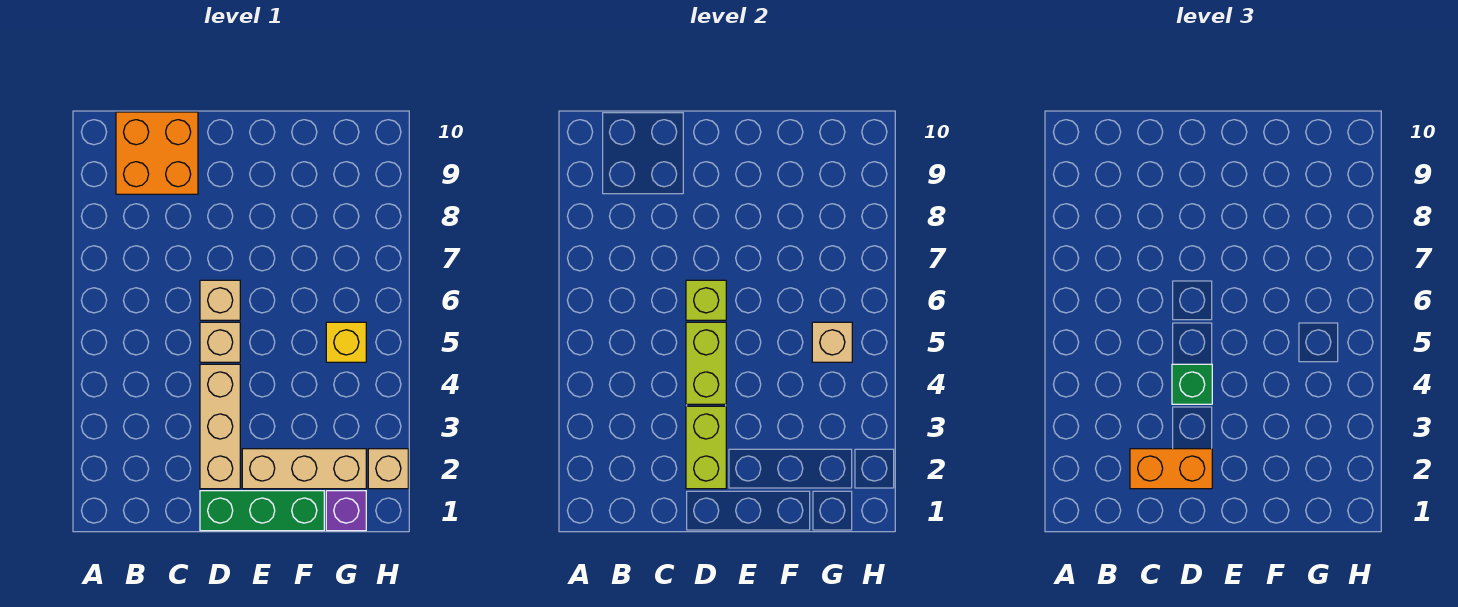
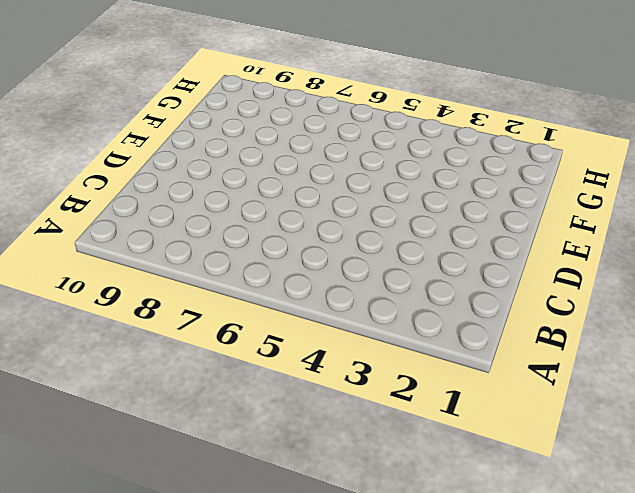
none -> orange 2x2 brick [116,112,198,194]
none -> green 1x3 brick [200,491,324,531]
none -> tan 1x3 brick [200,364,240,489]

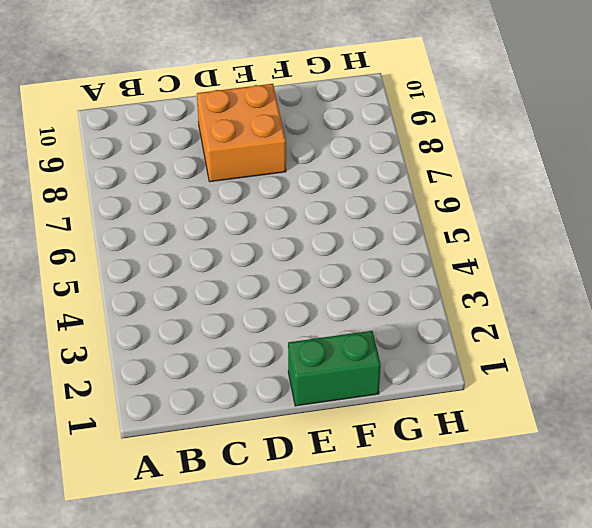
orange 2x2 brick [197,84,286,182] -> orange 2x2 brick moved to [116,112,198,194]
green 1x2 brick [288,331,381,406] -> green 1x3 brick [200,491,324,531]
none -> tan 1x3 brick [200,364,240,489]
none -> tan 1x1 brick [200,322,240,362]
none -> tan 1x1 brick [200,280,240,320]

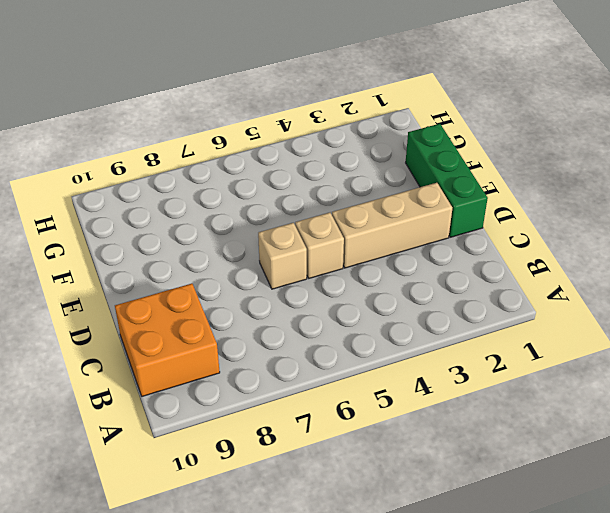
none -> tan 1x3 brick [242,449,366,489]
none -> purple 1x1 brick [326,491,366,531]
none -> yellow 1x1 brick [326,322,366,362]

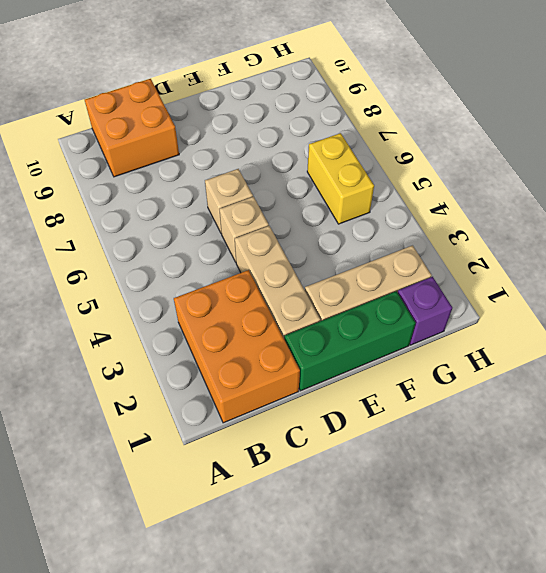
orange 2x3 brick [174,270,300,423] -> none
yellow 1x2 brick [307,133,374,224] -> yellow 1x1 brick [326,322,366,362]
none -> tan 1x1 brick [368,449,408,489]
none -> lime 1x2 brick [686,406,726,489]
none -> lime 1x2 brick [686,322,726,404]

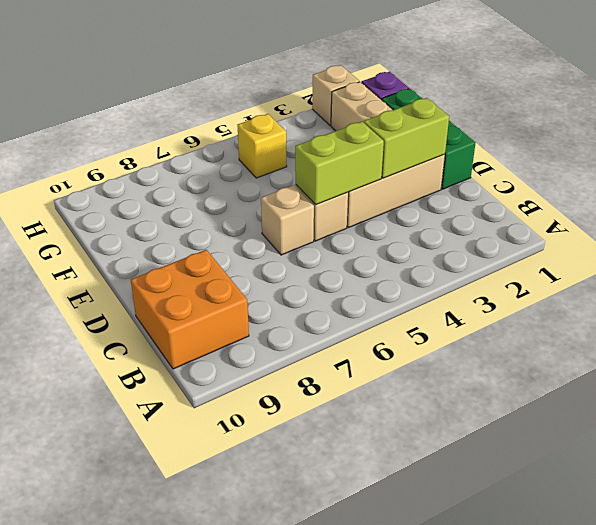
none -> lime 1x1 brick [686,280,726,320]
none -> tan 1x1 brick [812,322,852,362]
none -> orange 1x2 brick [1130,449,1212,489]

